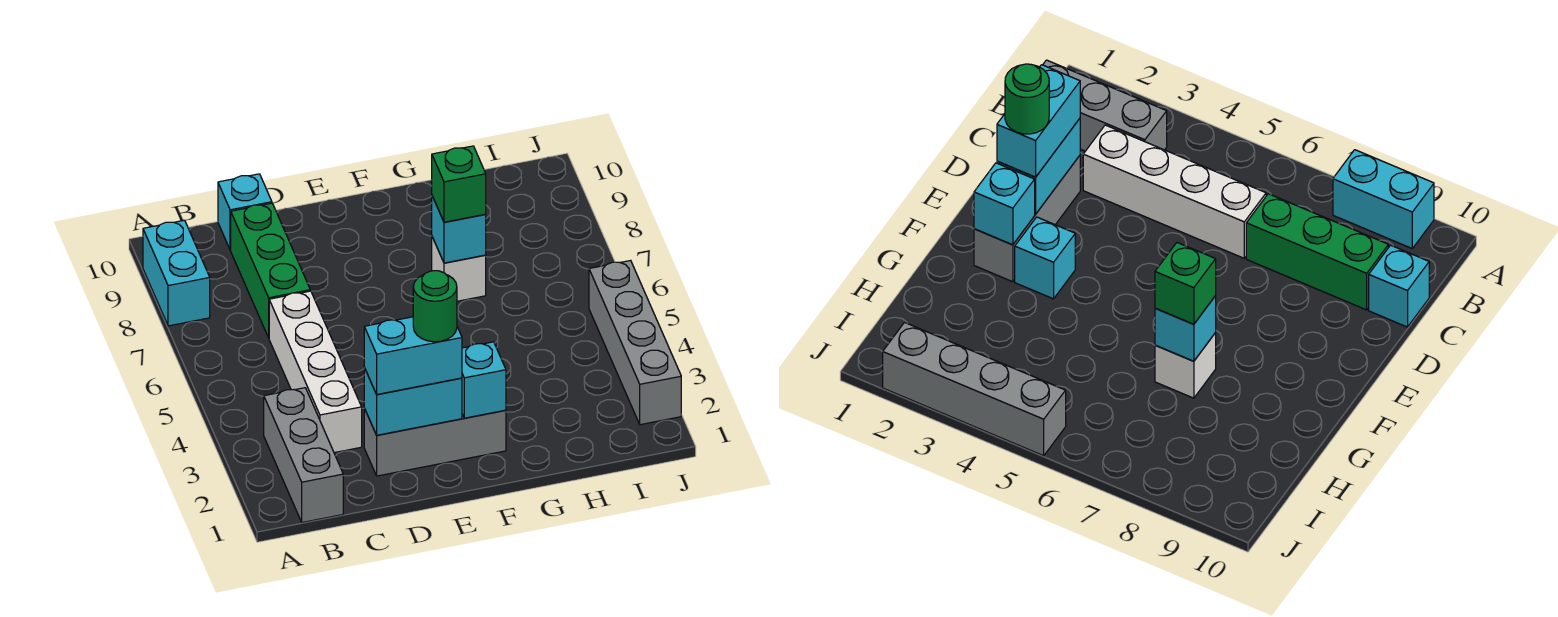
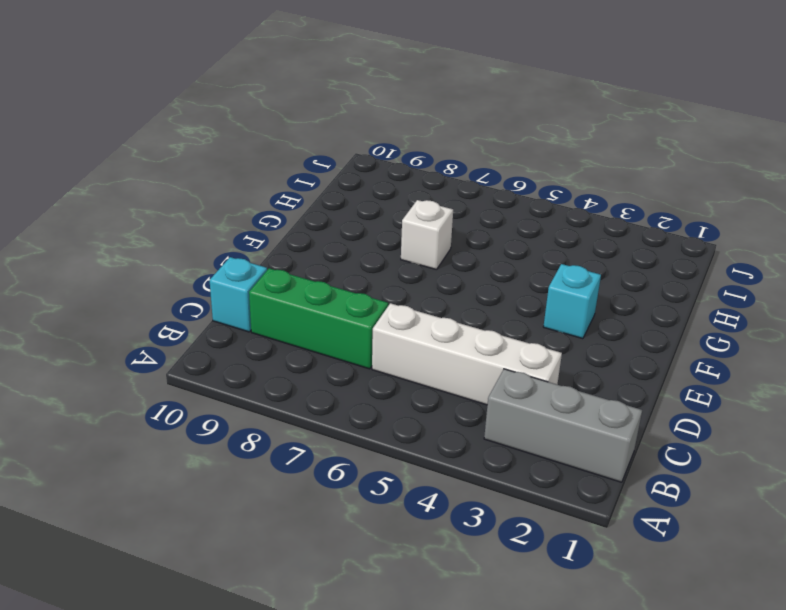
none -> cyan 1x2 brick [143,220,210,326]
none -> grey 1x3 brick [364,408,506,476]
none -> grey 1x4 brick [589,260,681,425]

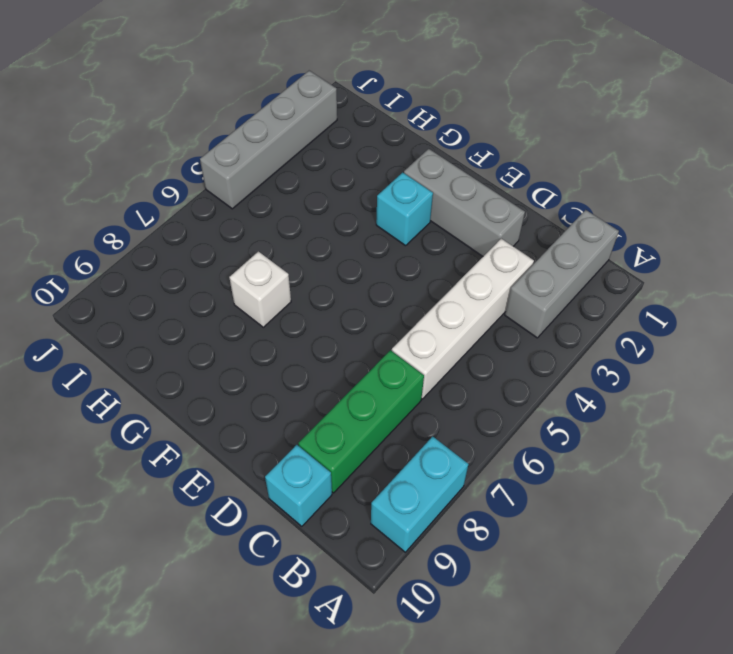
none -> cyan 1x2 brick [364,368,462,435]
none -> cyan 1x1 brick [462,342,506,418]
none -> cyan 1x1 brick [432,196,486,263]

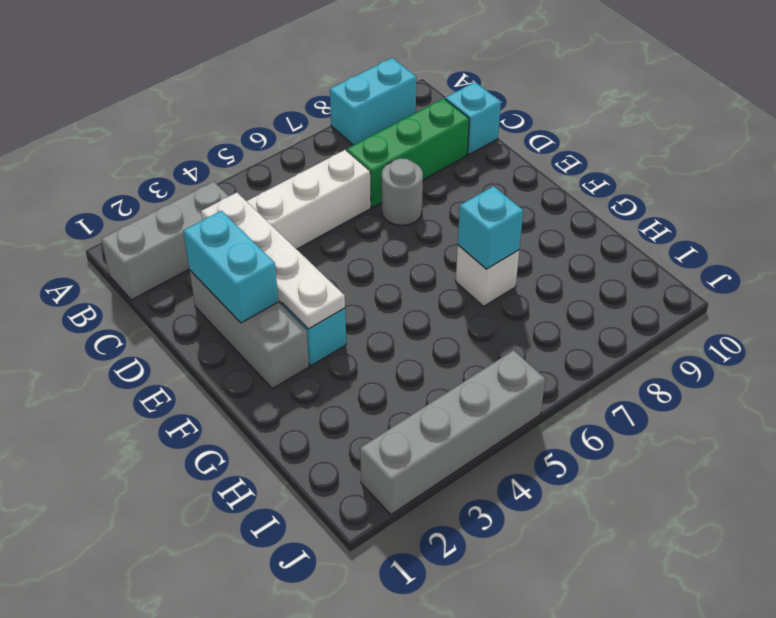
white 1x4 plate [201,193,345,329] -> none
grey 1x1 round brick [382,158,423,225] -> none
none -> cyan 1x1 brick [462,342,506,418]
none -> cyan 1x2 brick [364,317,462,394]
none -> green 1x1 brick [432,146,486,222]

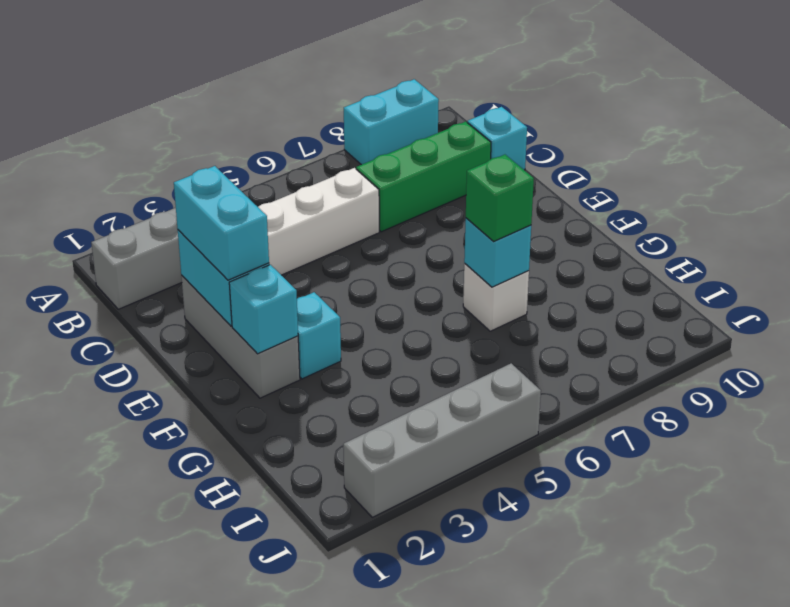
none -> green 1x1 round brick [413,271,457,342]

